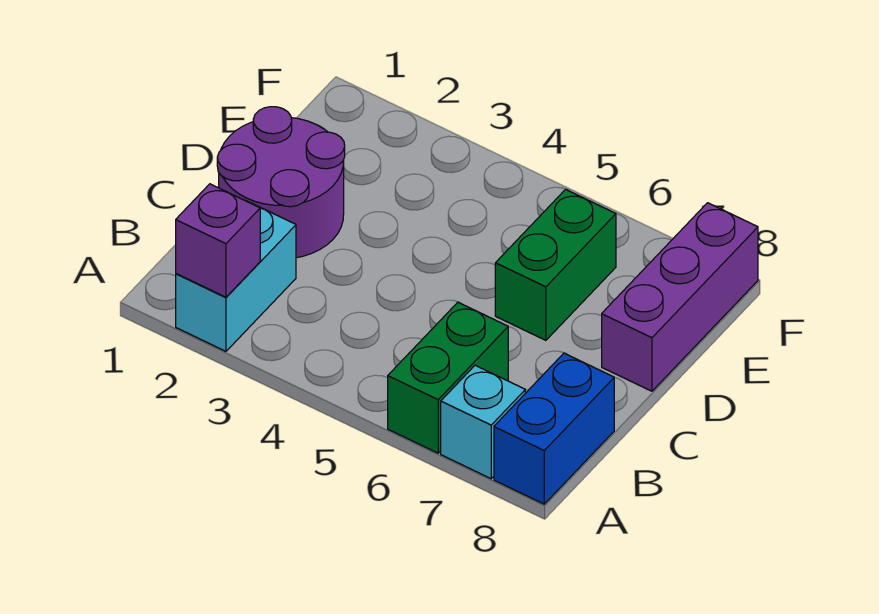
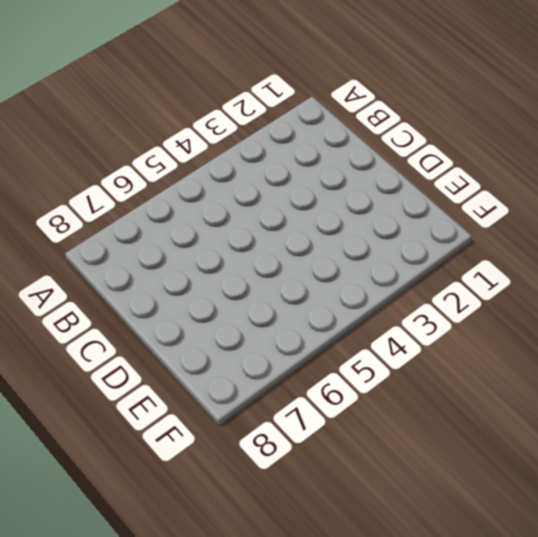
none -> cyan 1x2 brick [176,200,296,351]
none -> green 1x2 brick [388,302,508,453]

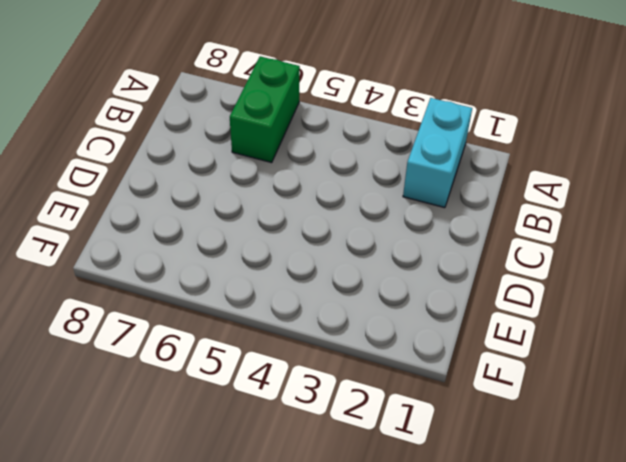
none -> cyan 1x1 brick [441,365,525,479]
none -> blue 1x2 brick [494,353,614,504]

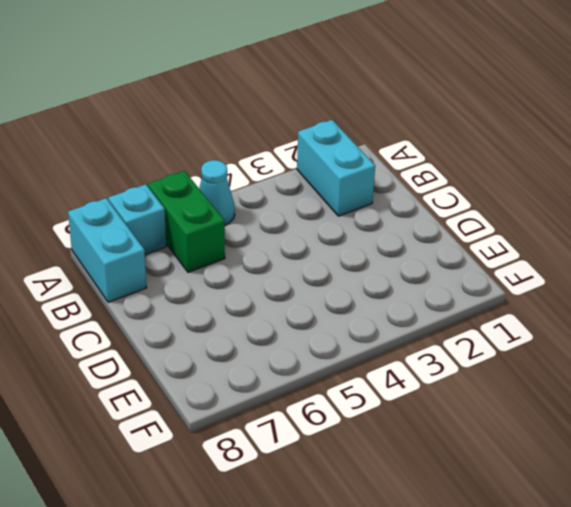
cyan 1x1 cone [199,160,235,225] -> none
cyan 1x2 brick [68,198,147,302] -> blue 1x2 brick [494,353,614,504]
none -> purple 2x2 round brick [217,107,345,258]
none -> green 1x2 brick [495,189,616,340]

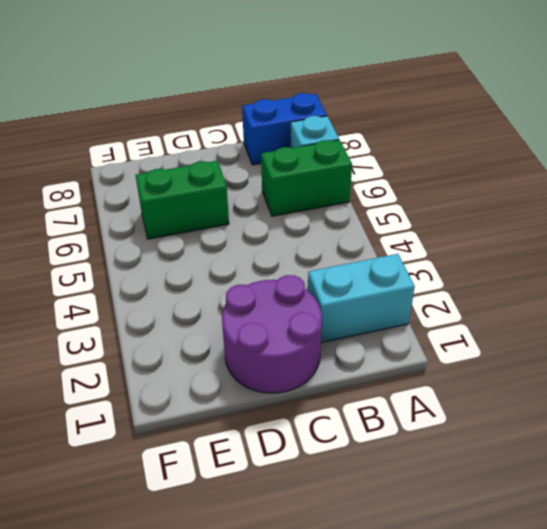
none -> purple 1x3 brick [602,203,758,391]
none -> purple 1x1 brick [176,184,260,297]

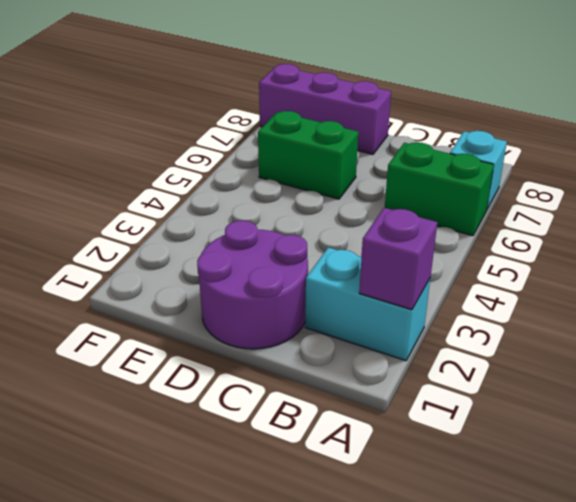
none -> blue 1x2 brick [494,353,614,504]

